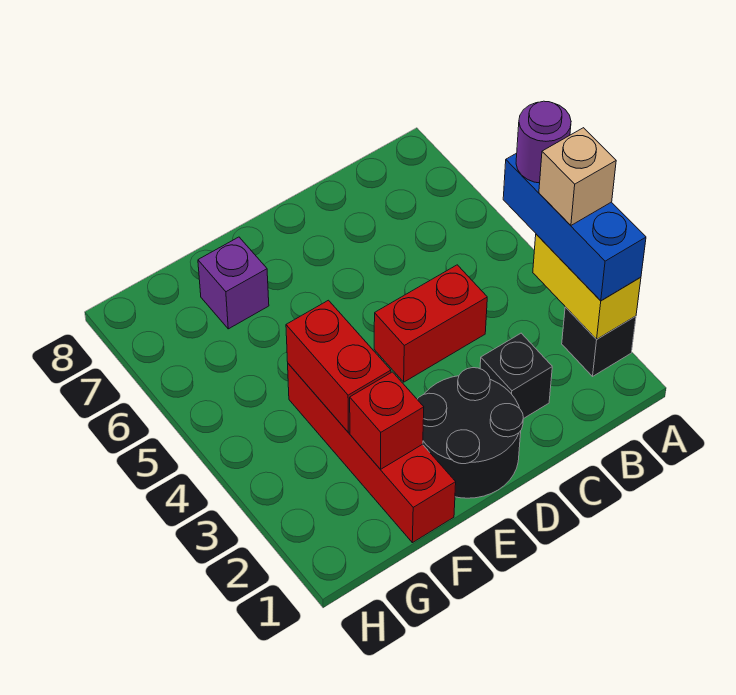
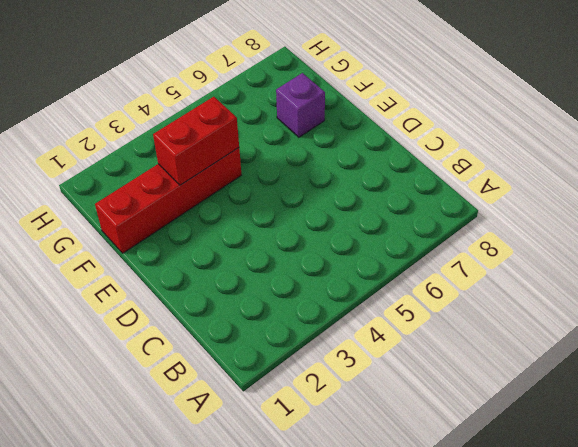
none -> black 1x1 brick [562,307,636,376]
none -> black 1x1 brick [480,333,552,419]
none -> red 1x2 brick [374,265,487,382]

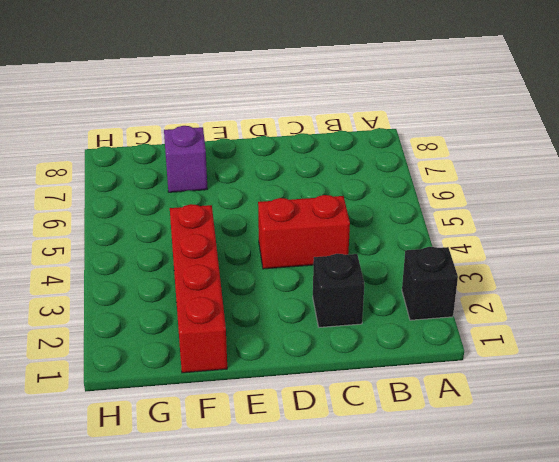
none -> black 2x2 round brick [417,368,523,498]
none -> yellow 1x2 brick [533,234,641,339]
none -> red 1x1 brick [350,372,424,469]

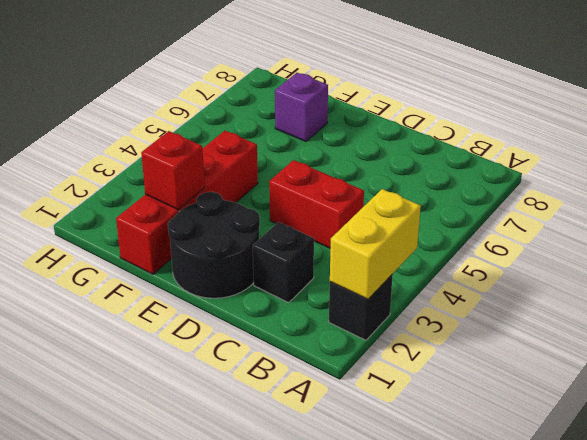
none -> red 1x2 brick [286,300,391,432]
none -> blue 1x3 brick [503,153,646,301]
none -> tan 1x1 brick [539,128,616,225]

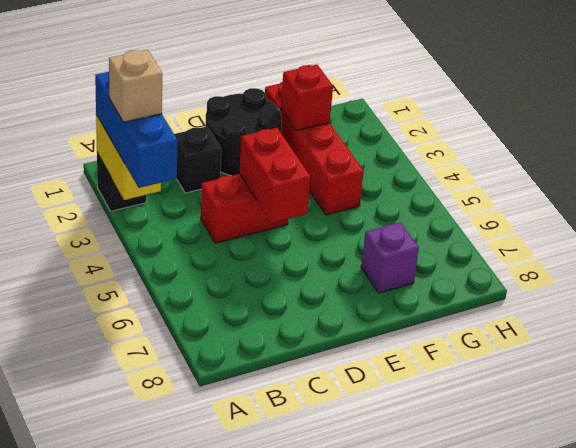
red 1x2 brick [240,128,311,223] -> red 1x2 brick moved to [286,300,391,432]
none -> purple 1x1 round brick [516,101,571,183]

